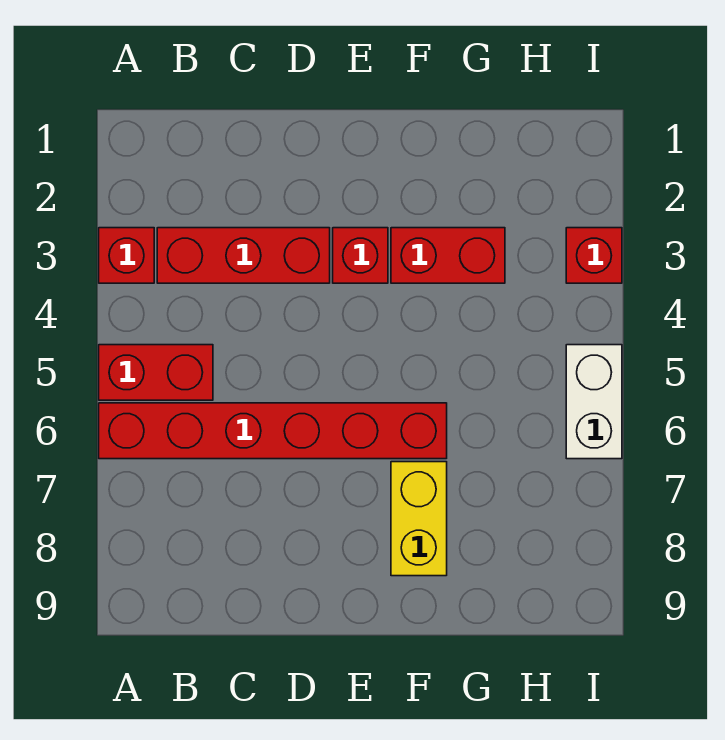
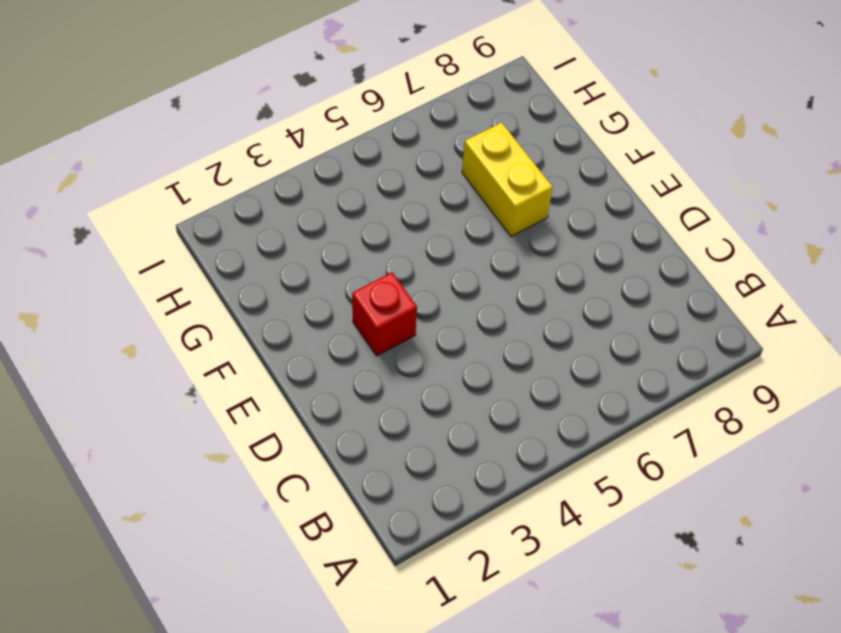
yellow 1x2 brick [462,123,553,236] -> yellow 1x2 brick turned to [391,462,447,576]
none -> red 1x1 brick [99,228,154,283]
none -> red 1x2 brick [99,345,213,400]

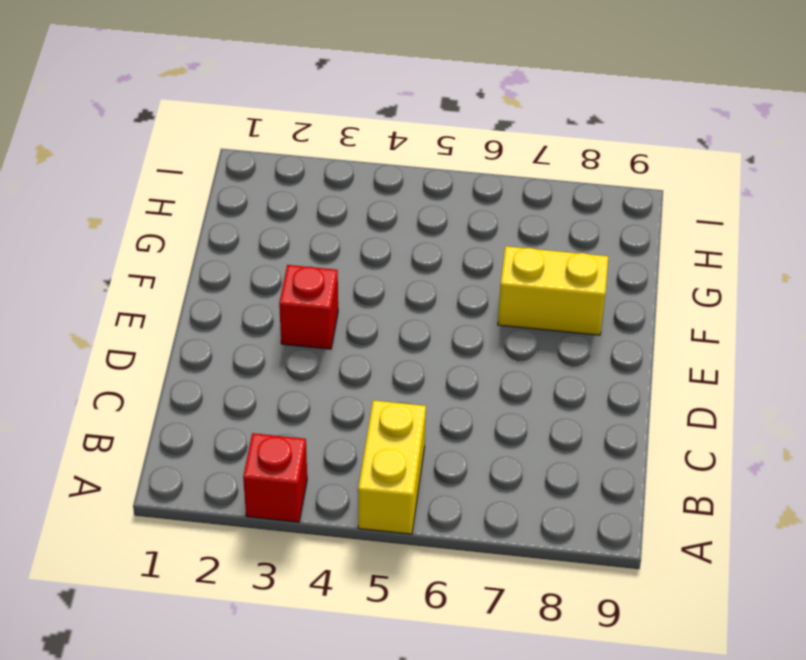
yellow 1x2 brick [358,400,426,534] -> red 1x2 brick [99,345,213,400]
none -> red 1x6 brick [99,403,447,459]
none -> red 1x3 brick [157,228,330,283]

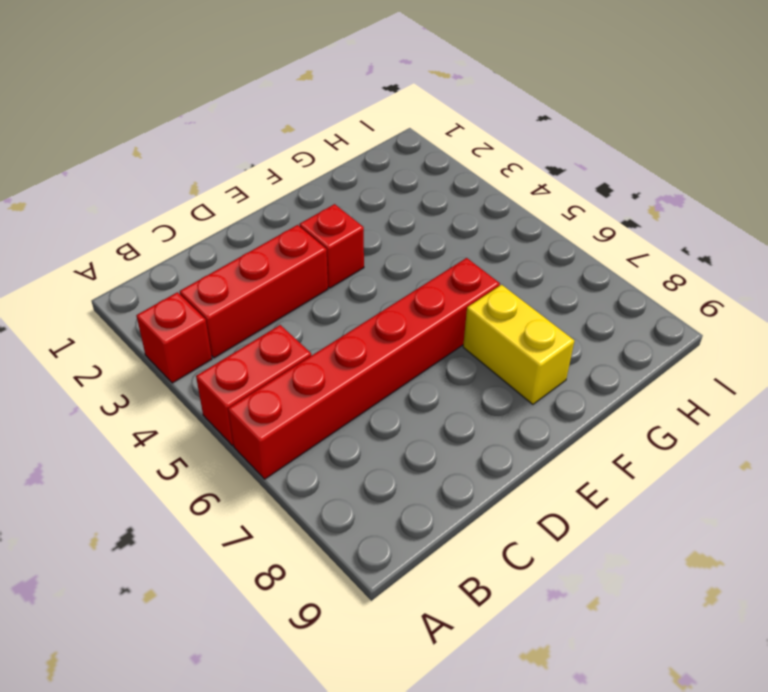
none -> red 1x2 brick [391,228,505,283]
none -> red 1x1 brick [566,228,622,283]

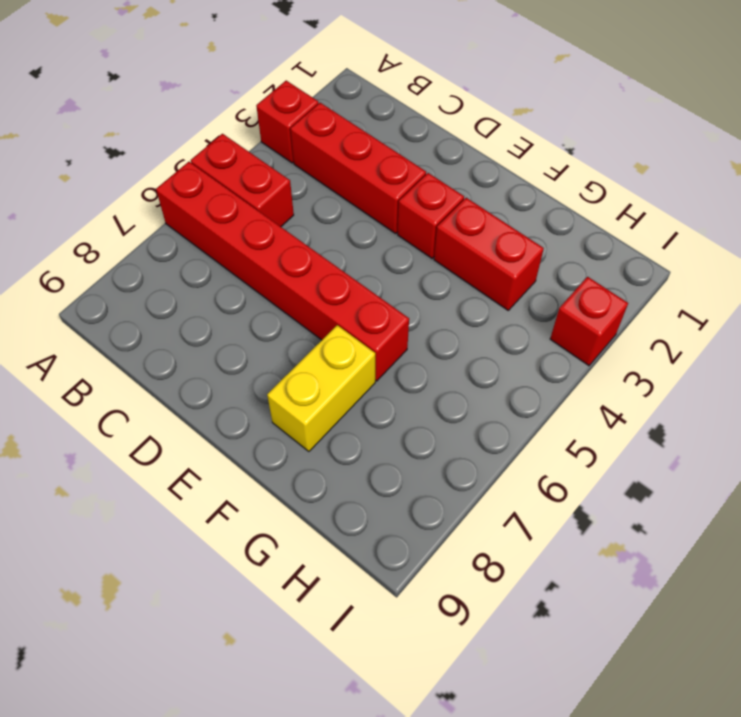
none -> white 1x2 brick [566,345,622,459]

